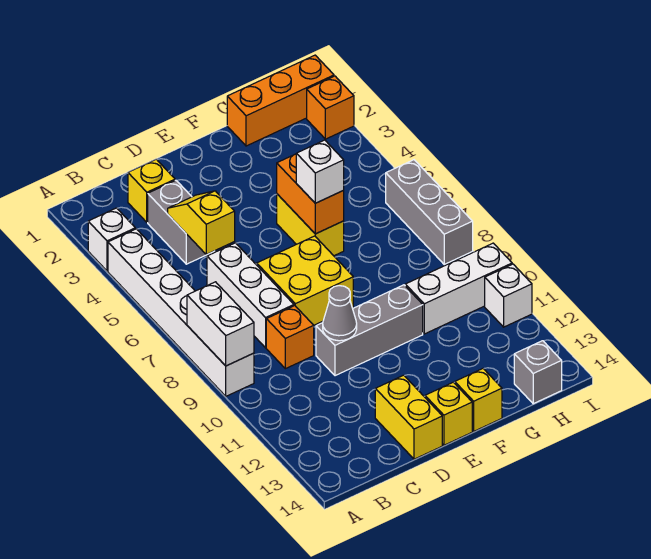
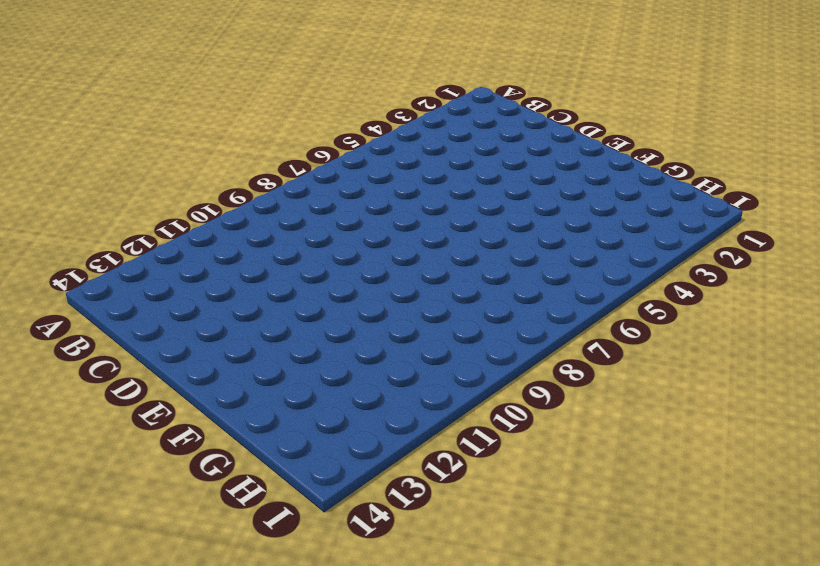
none -> white 1x1 brick [88,208,135,271]
none -> white 1x6 brick [108,229,254,396]
none -> yellow 1x1 brick [128,159,175,222]

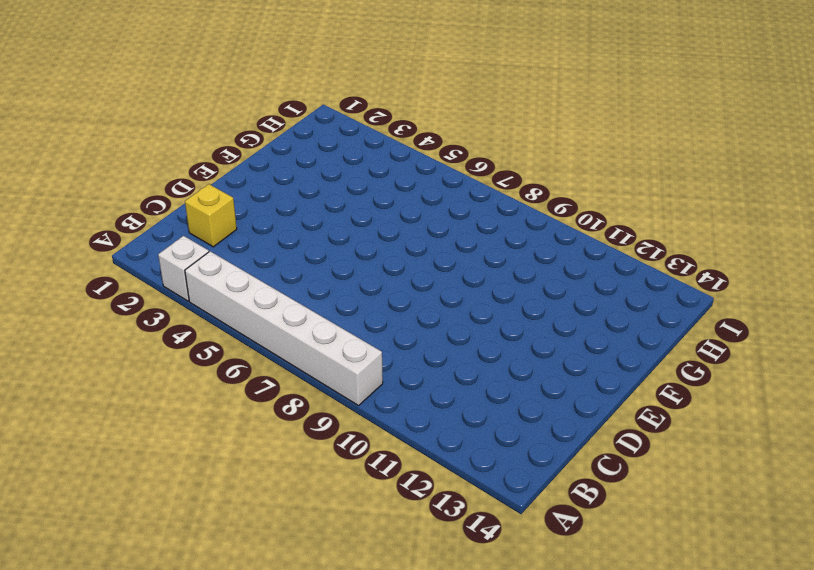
none -> grey 1x2 brick [148,180,214,264]
none -> white 1x3 brick [207,243,294,348]
none -> orange 1x1 brick [266,306,314,369]

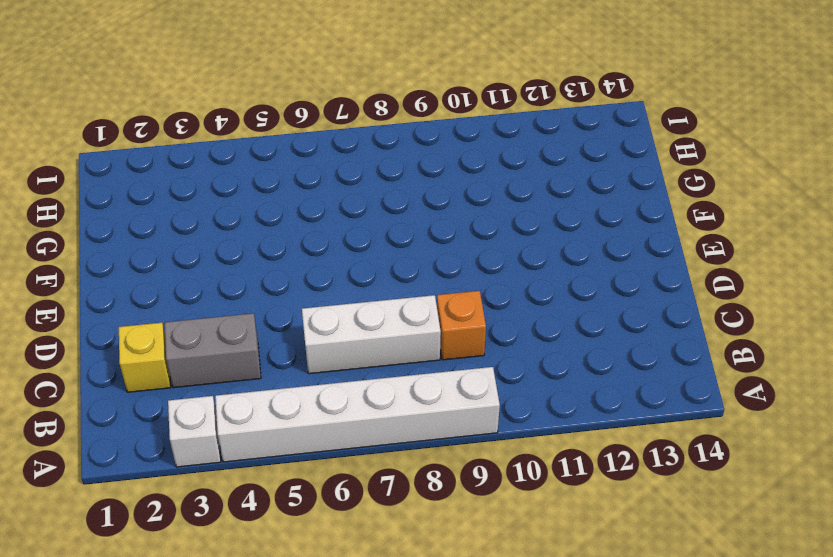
none -> yellow 2x2 brick [257,236,353,325]
none -> grey 1x3 brick [316,285,423,376]
none -> yellow 1x2 brick [375,375,442,459]

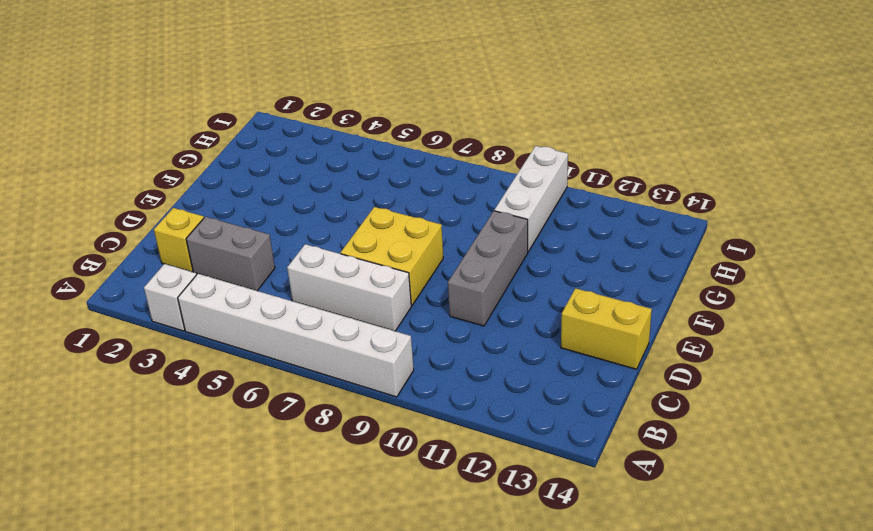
none -> orange 1x1 brick [266,306,314,369]
none -> yellow 1x1 brick [425,382,472,445]
none -> yellow 1x2 brick [277,194,344,256]

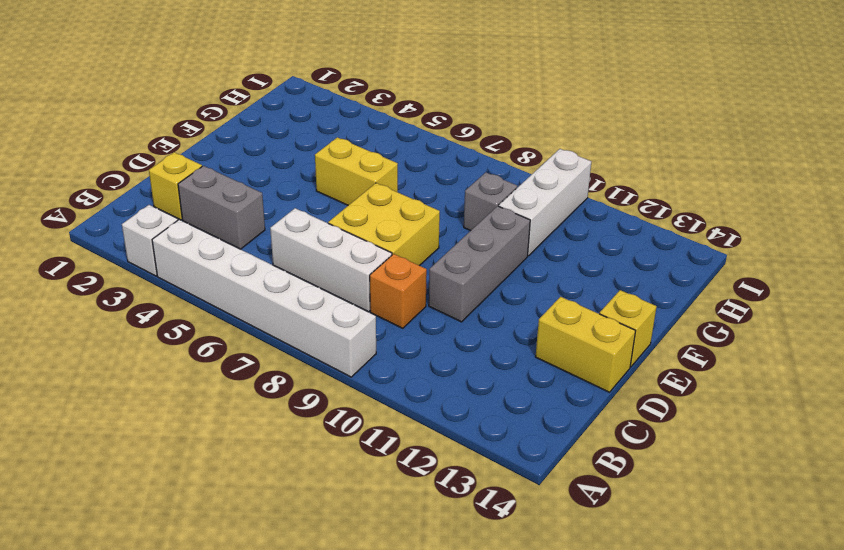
grey 1x1 brick [464,173,517,231] -> grey 1x1 brick moved to [514,341,562,404]
none -> yellow 1x1 brick [455,369,502,431]
none -> orange 1x3 brick [227,55,334,146]
none -> orange 1x1 brick [307,76,354,139]

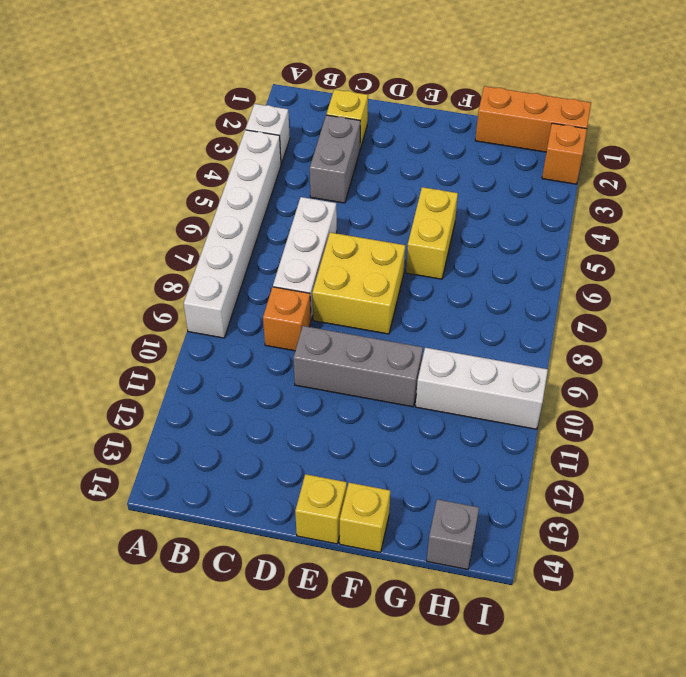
none -> yellow 1x2 brick [375,375,442,459]
none -> grey 1x3 brick [386,160,473,264]
none -> white 1x1 brick [485,264,532,327]

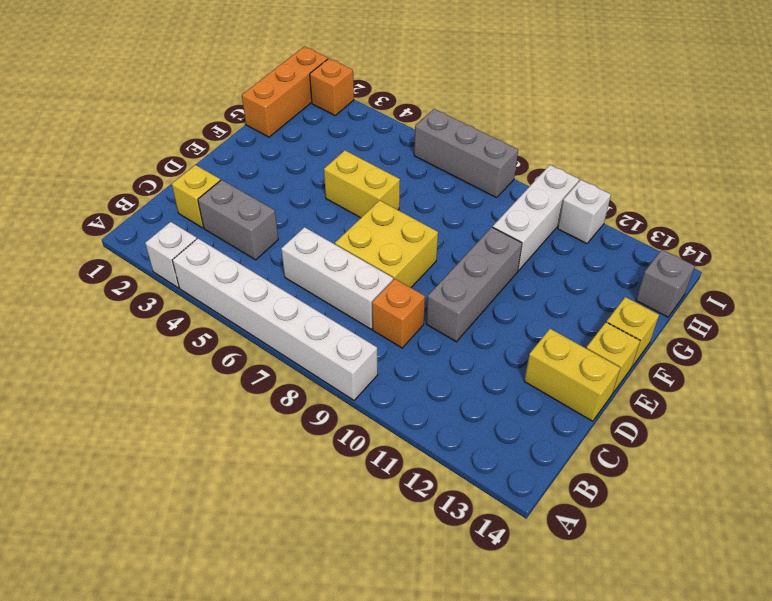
none -> white 1x2 brick [187,282,254,366]
none -> yellow 1x2 slope [168,191,235,254]
none -> grey 1x1 cone [323,286,357,341]

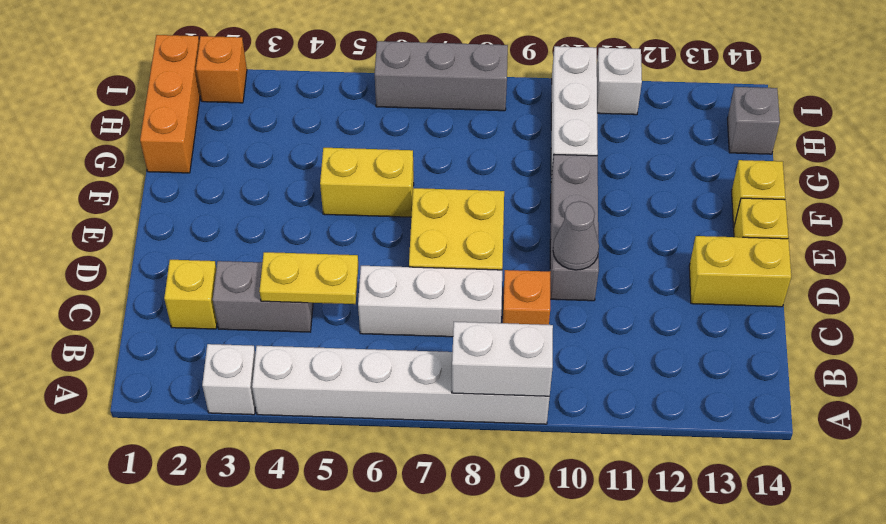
yellow 1x2 plate [259,252,358,304] -> yellow 1x2 slope [168,191,235,254]
none -> orange 1x2 brick [277,154,344,234]
none -> white 1x1 brick [296,140,344,203]

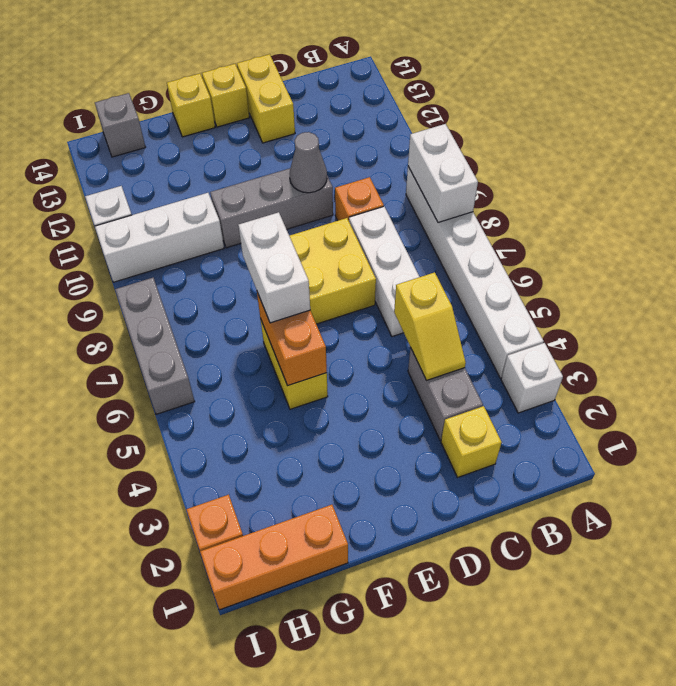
white 1x2 brick [238,212,310,323] -> white 1x1 brick [296,140,344,203]

